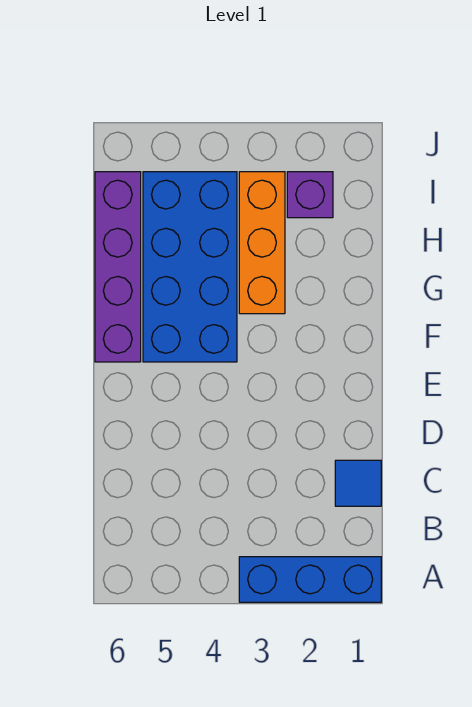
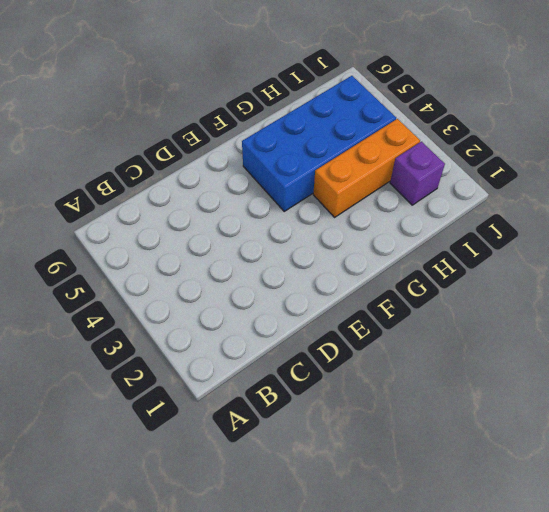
none -> blue 1x3 brick [239,557,381,602]
none -> blue 1x1 tile [335,460,381,506]

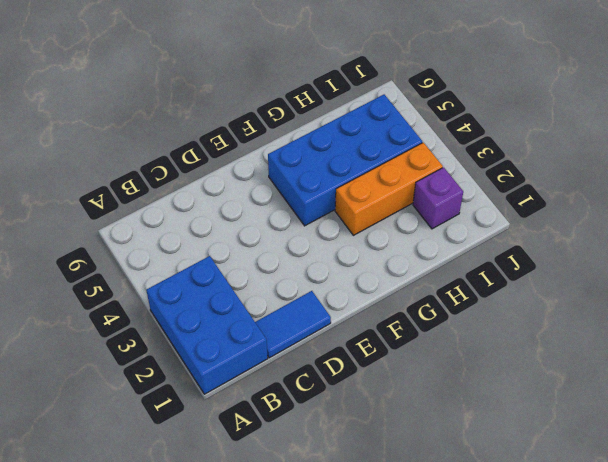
blue 2x3 brick [146,256,268,394] -> blue 1x3 brick [239,557,381,602]
blue 1x2 tile [255,291,331,358] -> blue 1x1 tile [335,460,381,506]
none -> purple 1x4 brick [95,172,141,362]

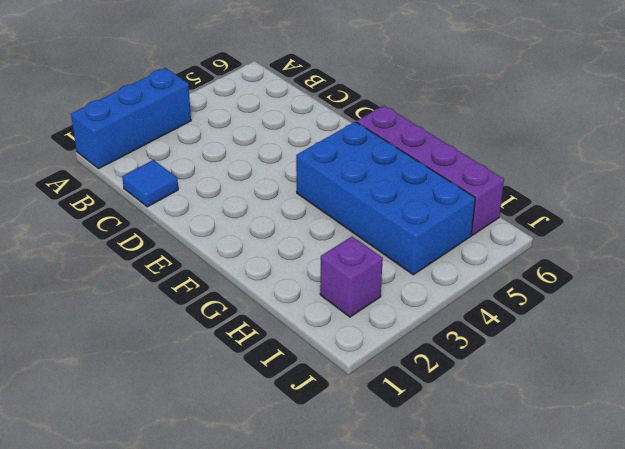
none -> orange 1x3 brick [239,172,285,314]

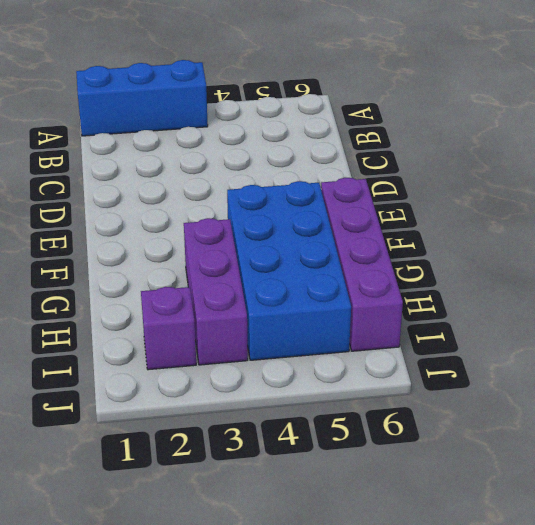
purple 1x3 brick [184,218,248,365] -> orange 1x3 brick [239,172,285,314]
none -> blue 1x1 tile [335,460,381,506]

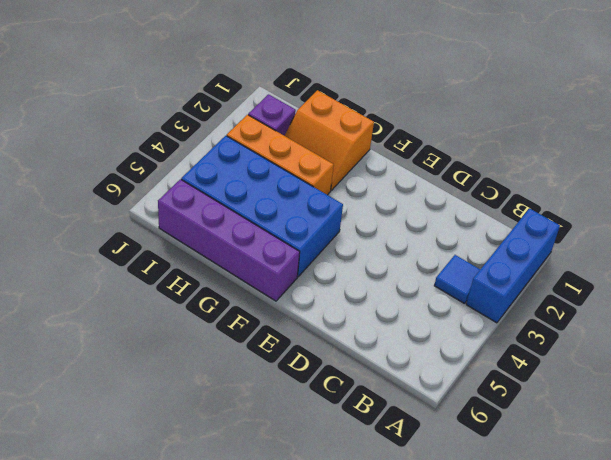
blue 1x1 tile [434,255,480,304] -> blue 1x1 tile moved to [335,460,381,506]
orange 2x2 slope [285,90,374,190] -> none

